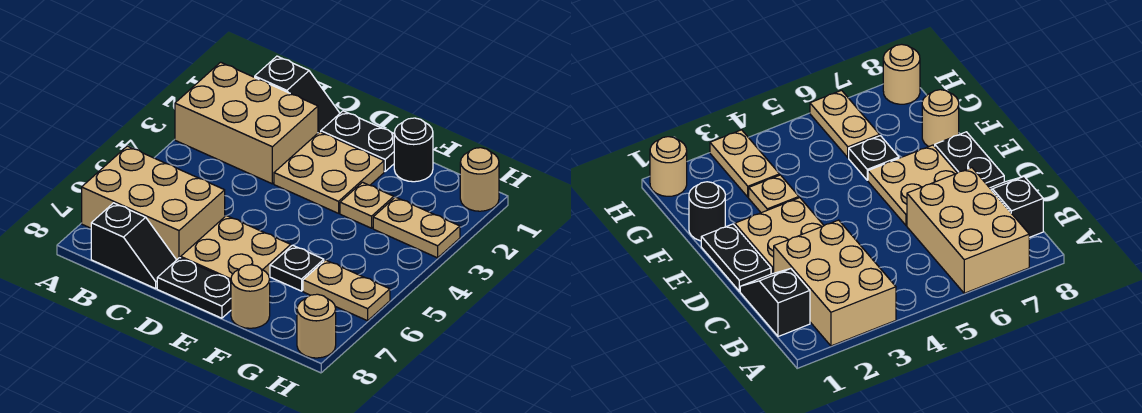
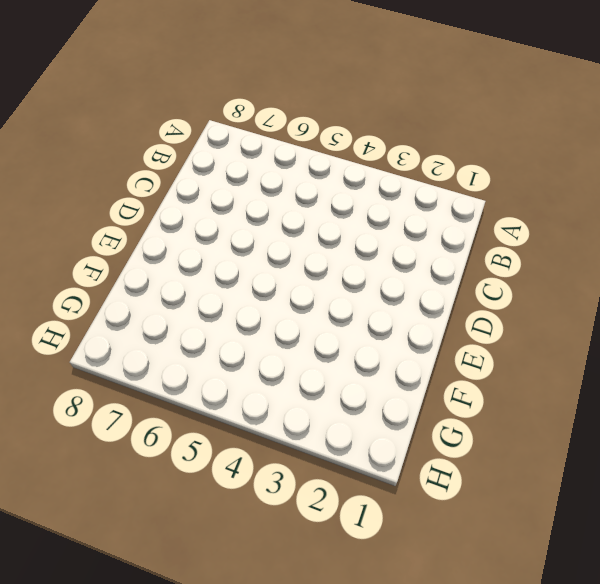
none -> tan 2x3 brick [175,62,318,184]
none -> tan 2x3 brick [82,146,225,260]
none -> black 1x2 slope [255,56,340,133]

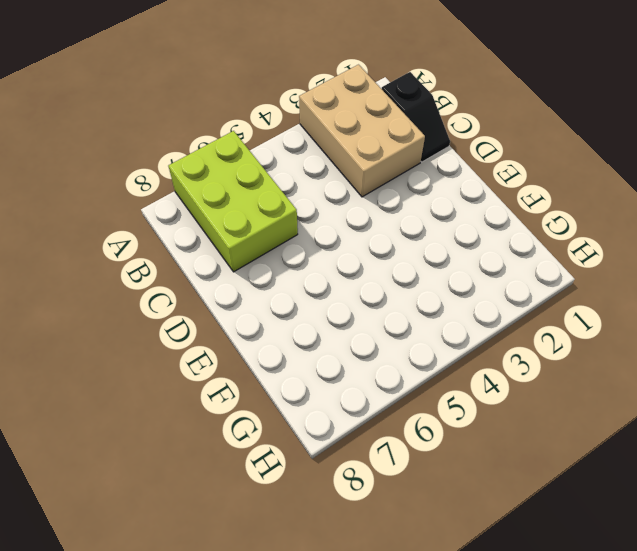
lime 2x3 brick [168,131,298,272] -> tan 2x3 brick [82,146,225,260]
none -> black 1x2 slope [91,203,176,289]
none -> black 1x2 plate [321,111,394,171]
none -> tan 2x2 plate [274,132,384,213]

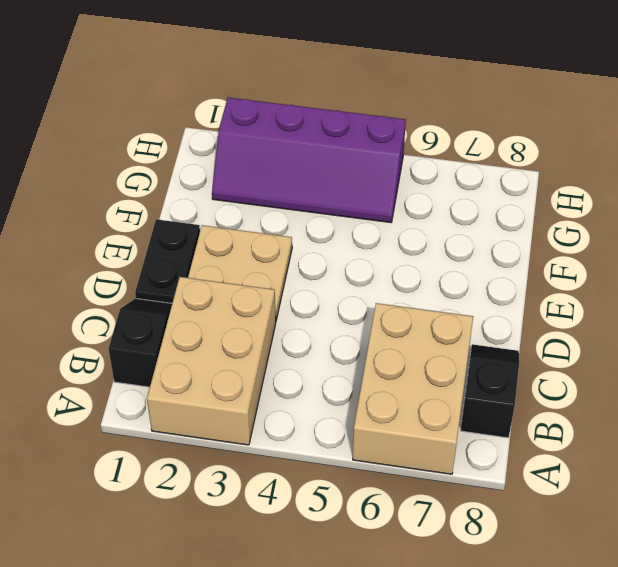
purple 2x4 slope [212,98,406,223] -> tan 1x2 plate [373,197,460,258]
none -> tan 2x2 plate [181,216,291,280]
none -> black 1x2 plate [157,258,231,318]
none -> black 1x1 round brick [394,118,433,182]

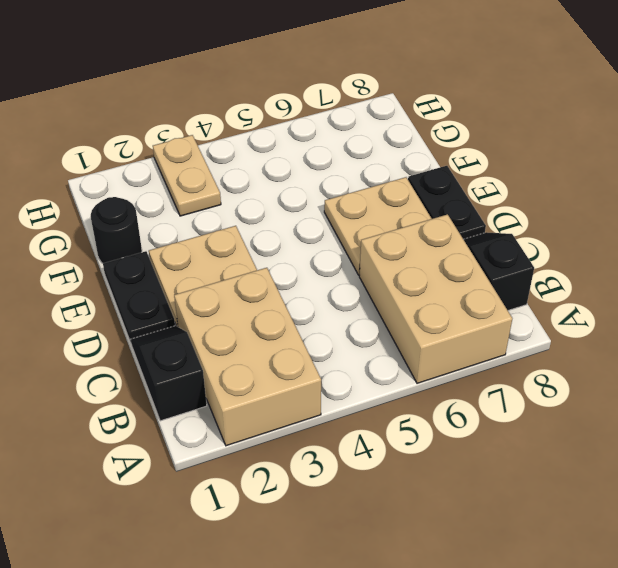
none -> tan 1x1 plate [340,182,394,228]
none -> black 1x1 plate [270,245,324,291]
none -> tan 1x1 round brick [231,265,270,328]

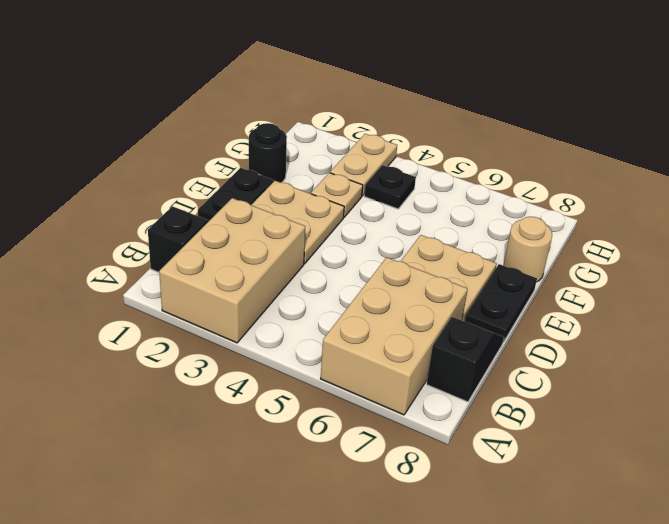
black 1x1 plate [364,165,416,209] -> black 1x1 plate moved to [270,245,324,291]
none -> tan 1x2 plate [303,260,390,321]
none -> tan 1x1 round brick [460,148,499,211]
none -> tan 1x1 round brick [297,294,336,358]

